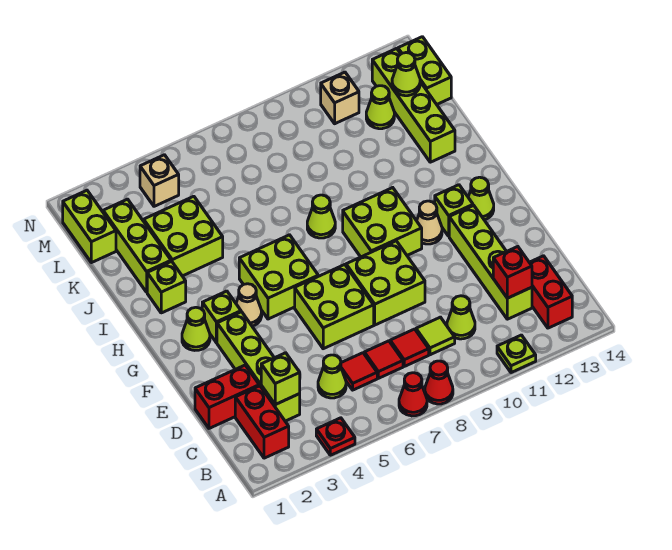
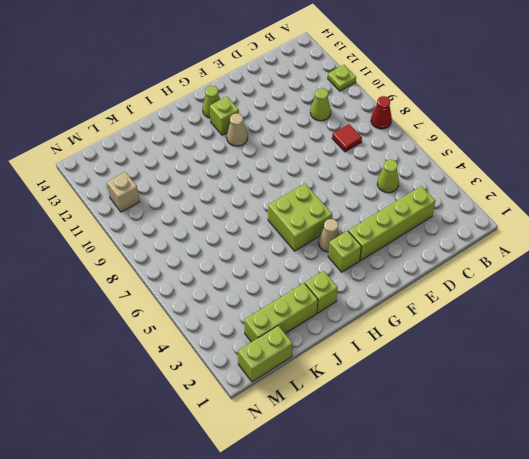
none -> red 1x1 plate [316,418,355,455]
none -> red 1x1 cone [399,373,427,416]
none -> red 1x2 brick [235,386,289,458]
none -> red 1x2 brick [529,256,572,328]

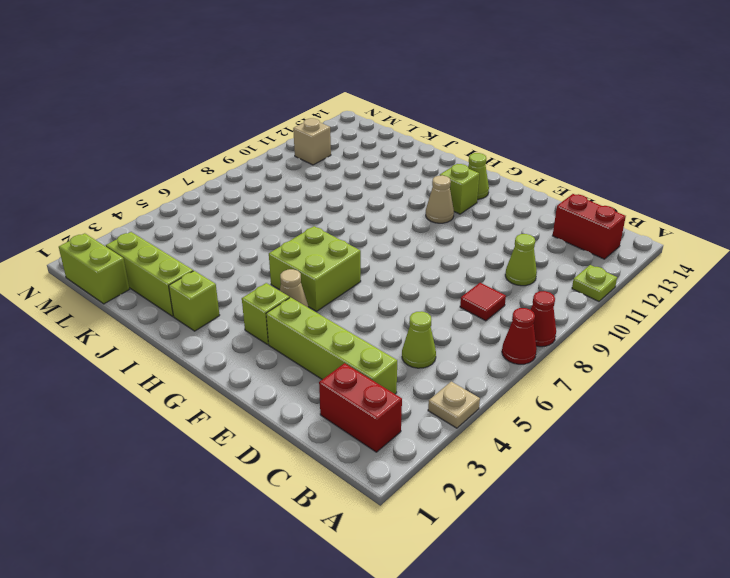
tan 1x1 plate [428,382,480,428] -> red 1x1 plate [316,418,355,455]
none -> red 1x1 tile [341,353,377,390]
none -> red 1x1 tile [364,341,403,378]
none -> lime 1x1 tile [416,317,455,355]
none -> lime 1x4 brick [449,205,532,319]

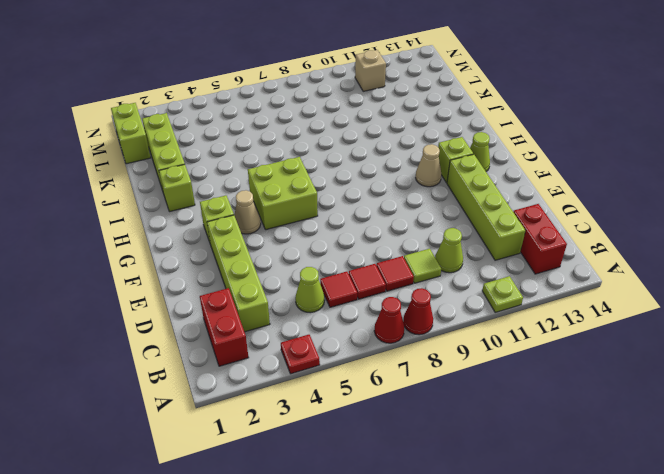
none -> red 1x2 brick [195,365,259,428]
none -> lime 2x2 brick [295,265,374,349]
none -> lime 2x2 brick [346,241,425,325]
none -> lime 1x1 cone [182,307,210,350]

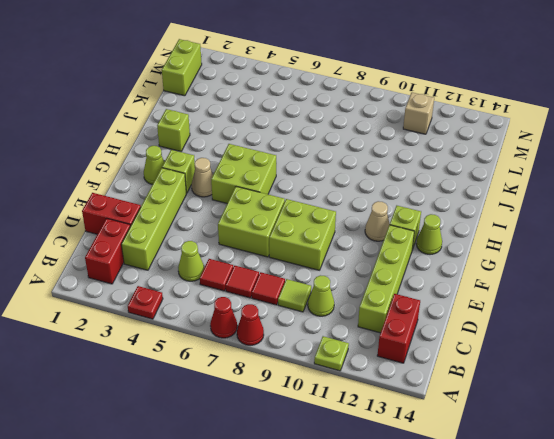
none -> lime 2x2 brick [343,188,422,257]
none -> lime 1x1 cone [307,195,335,238]
none -> lime 1x3 brick [103,199,171,292]
none -> lime 2x2 brick [144,196,223,276]

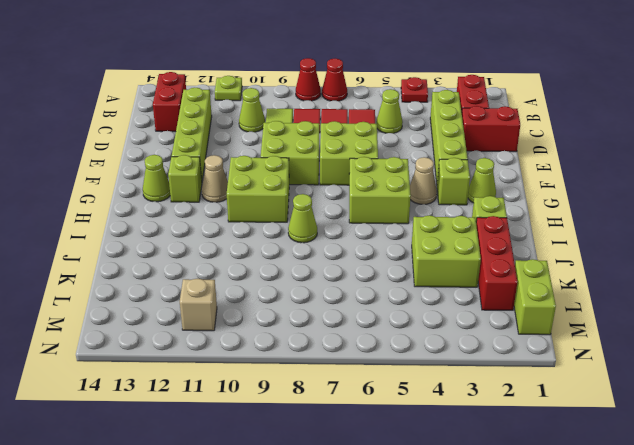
red 1x3 brick [476,216,517,310] -> lime 1x3 brick [103,199,171,292]
none -> lime 1x4 brick [372,48,455,162]
none -> lime 1x1 cone [366,86,394,129]
none -> lime 1x2 brick [398,37,451,104]
none -> tan 1x1 brick [140,155,179,206]

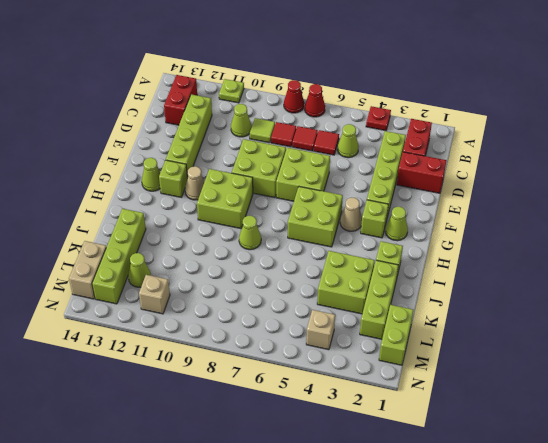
tan 1x2 brick [69,241,107,299] -> lime 1x2 brick [398,37,451,104]
none -> lime 1x1 brick [261,353,300,405]
none -> red 1x1 brick [493,247,532,298]
none -> lime 1x1 cone [392,53,420,96]

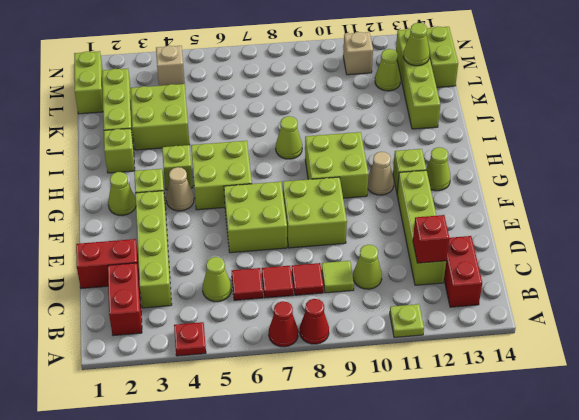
lime 1x1 brick [162,145,193,190] -> lime 1x1 brick moved to [261,353,300,405]

